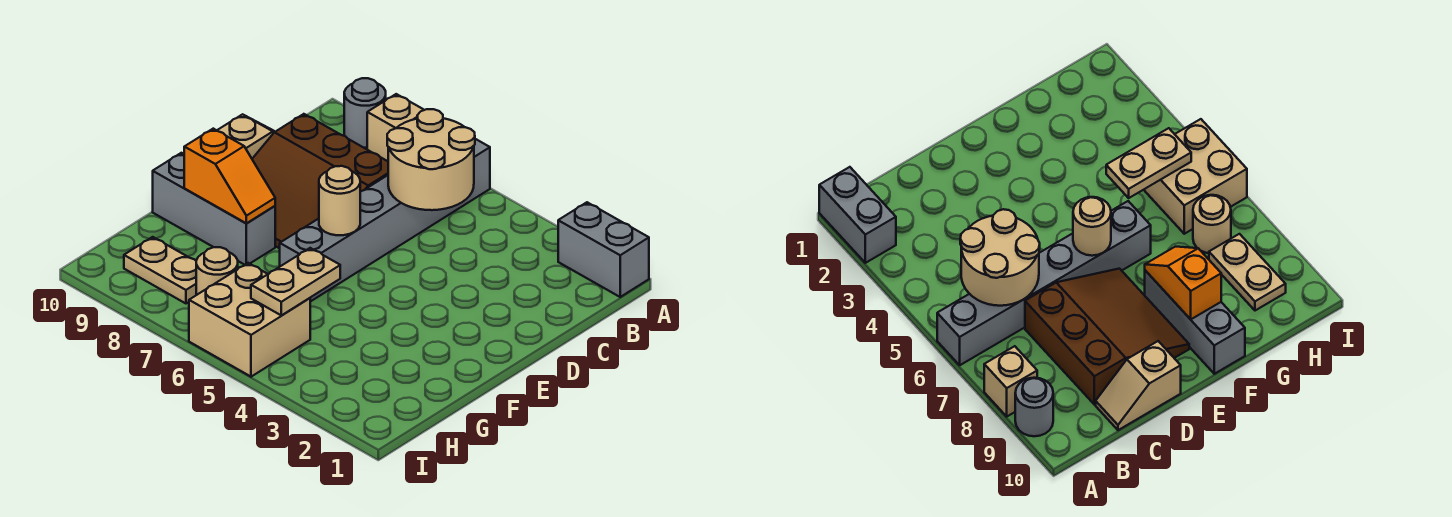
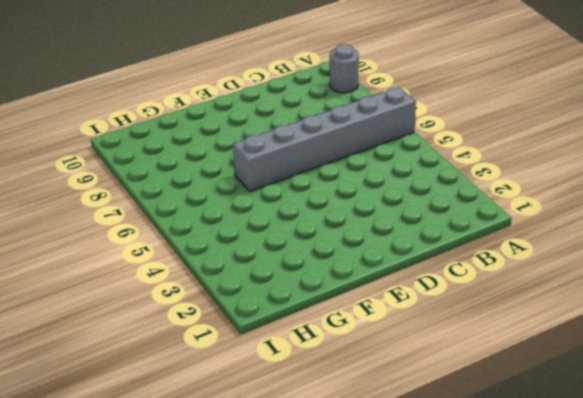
none -> grey 1x2 brick [558,202,649,297]
none -> tan 1x1 brick [367,94,424,161]
none -> brown 3x3 slope [252,114,388,248]

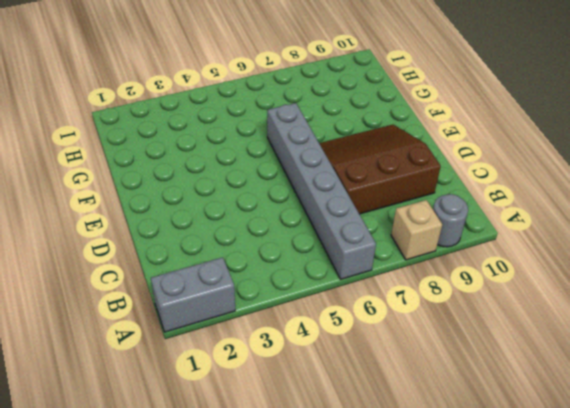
none -> tan 1x2 slope [217,114,275,159]
none -> grey 1x3 brick [153,153,275,265]
none -> tan 2x2 brick [189,263,310,377]

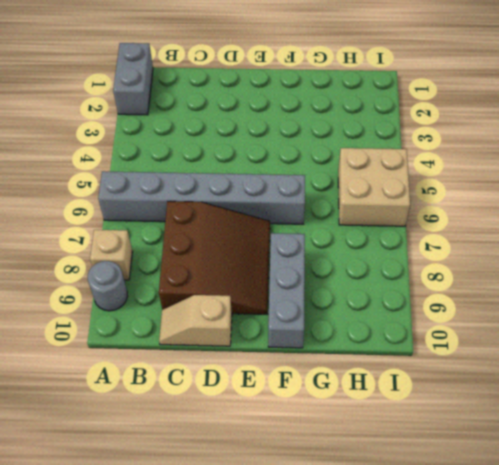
none -> tan 1x1 round brick [196,247,238,295]
none -> tan 1x2 plate [124,237,196,303]
none -> tan 2x2 round brick [387,109,475,210]

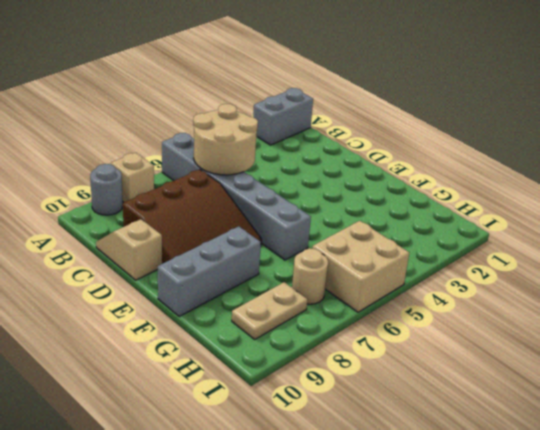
none -> tan 1x1 round brick [319,166,360,235]
none -> orange 1x2 slope [184,129,275,224]
none -> tan 1x2 plate [251,248,340,316]

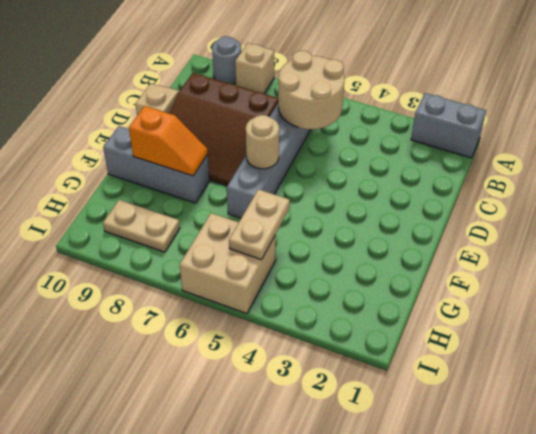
none -> tan 1x1 round brick [196,247,238,295]

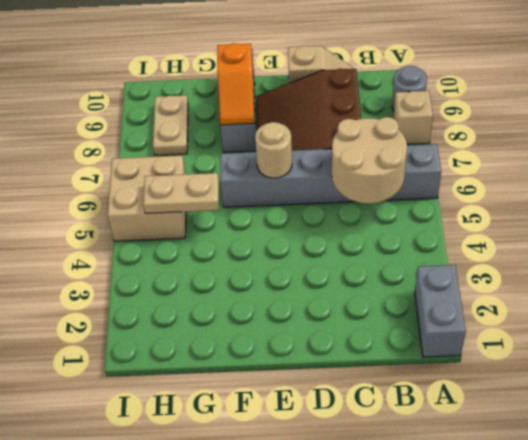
none -> tan 1x1 round brick [196,247,238,295]

